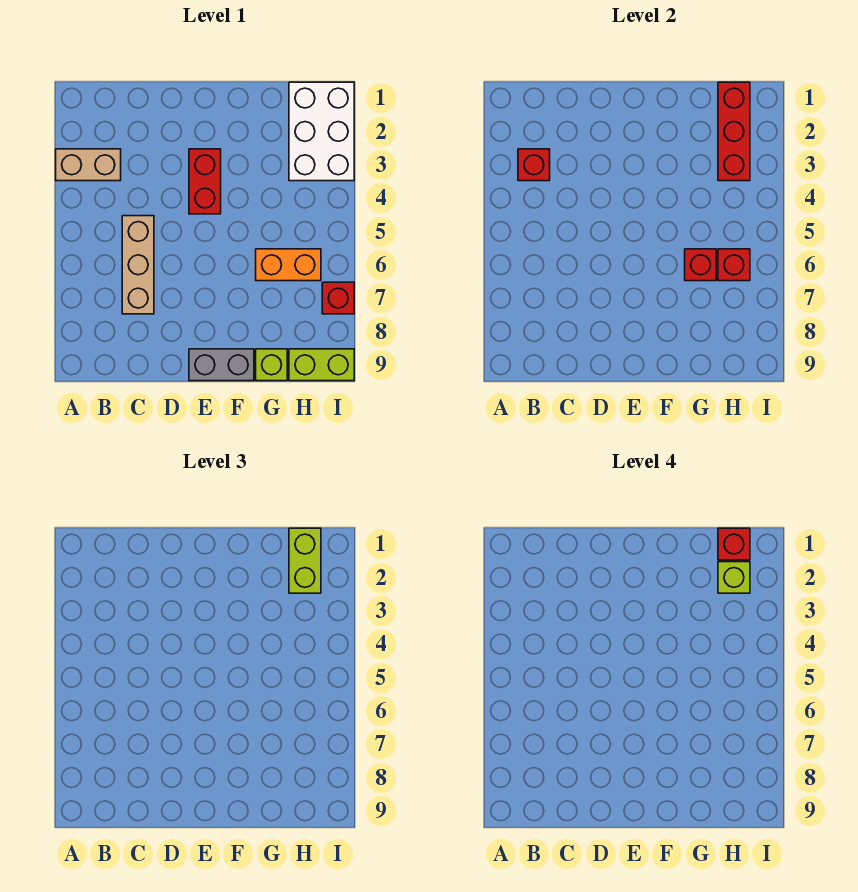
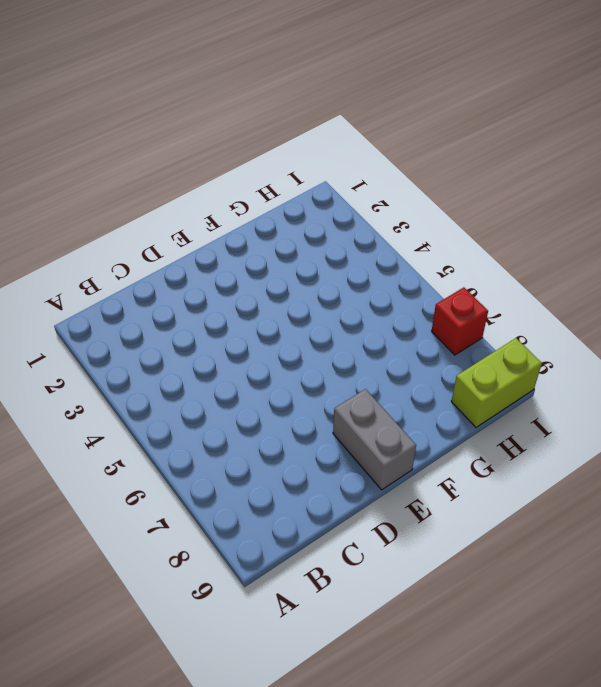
grey 1x2 brick [333,389,416,490] -> grey 1x2 brick turned to [189,349,254,381]
none -> tan 1x2 brick [56,149,121,181]
none -> tan 1x3 brick [122,216,154,314]
none -> red 1x2 brick [189,149,221,214]

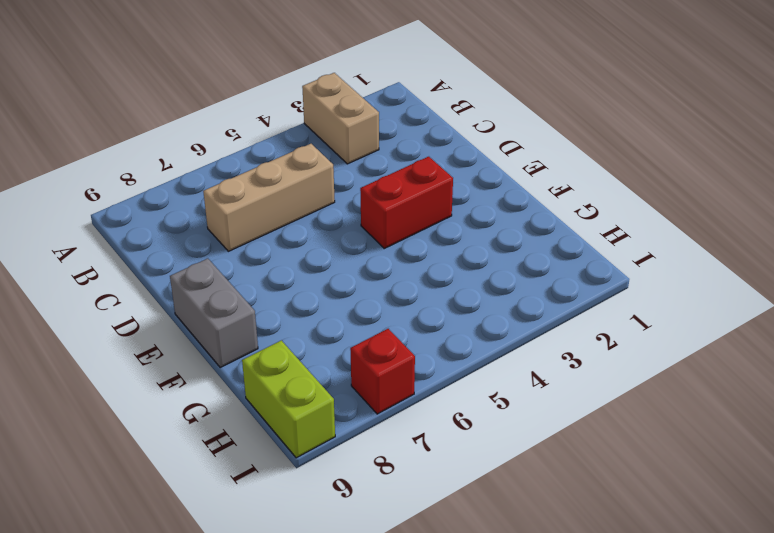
none -> orange 1x2 brick [256,249,321,281]
none -> lime 1x1 brick [256,349,287,381]
none -> white 2x3 brick [289,82,354,181]

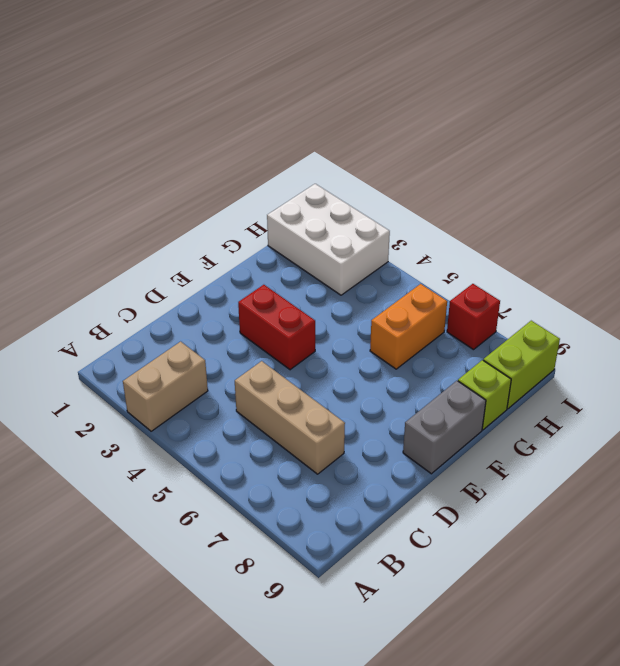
none -> red 1x1 brick [518,149,550,181]
none -> red 1x1 brick [685,249,716,281]
none -> red 1x3 brick [718,82,750,181]

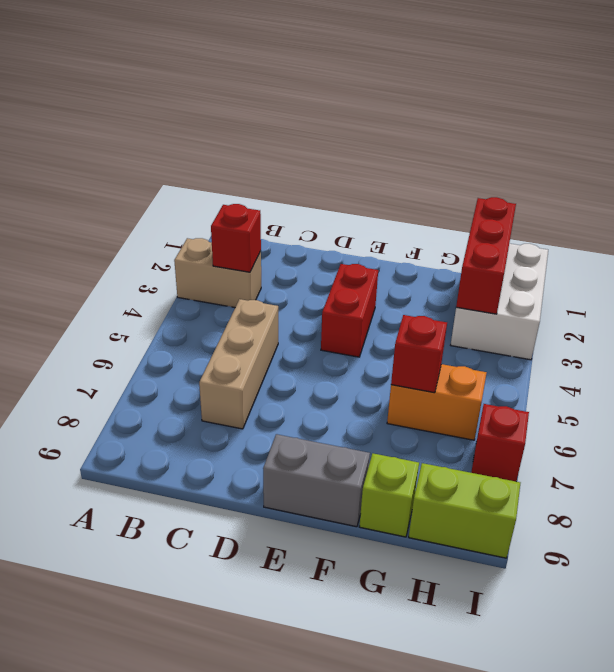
none -> red 1x1 brick [718,249,750,281]
none -> lime 1x2 brick [289,528,321,593]
none -> red 1x1 brick [718,528,750,560]

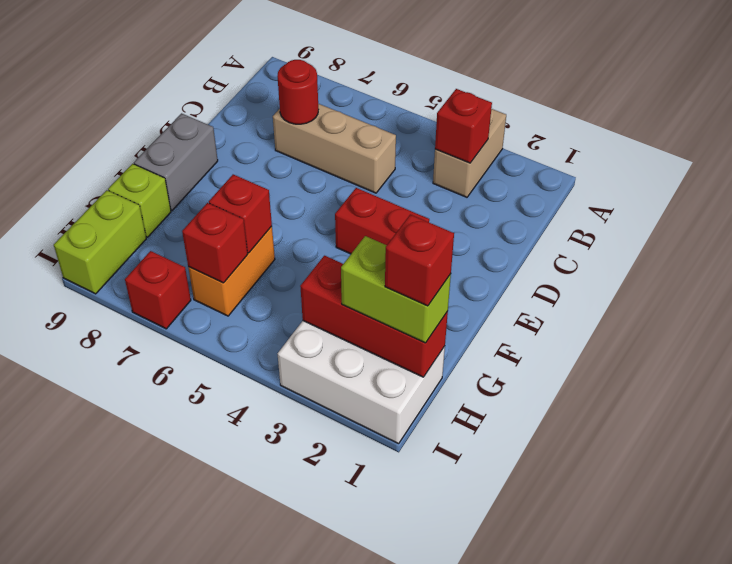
red 1x1 round brick [277,60,318,124] -> none
none -> lime 1x1 brick [718,562,750,593]

